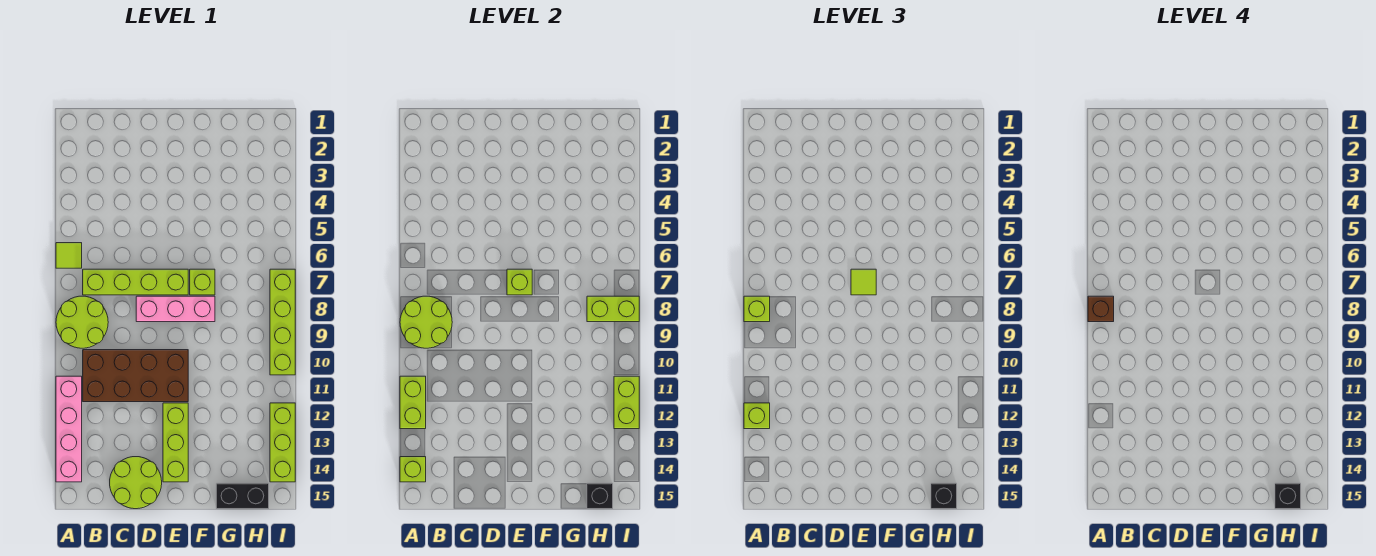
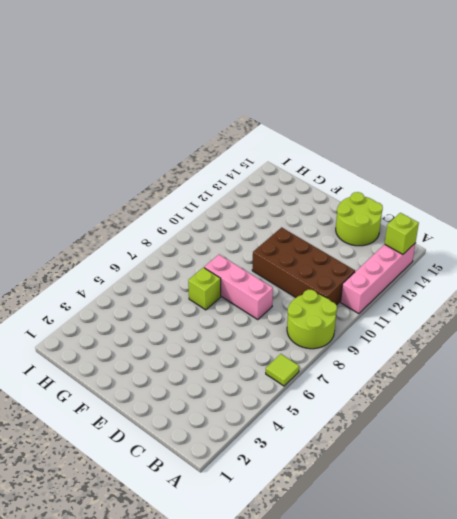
none -> lime 1x4 brick [83,269,188,295]
none -> lime 1x3 brick [163,403,188,482]
none -> black 1x2 brick [216,483,269,509]

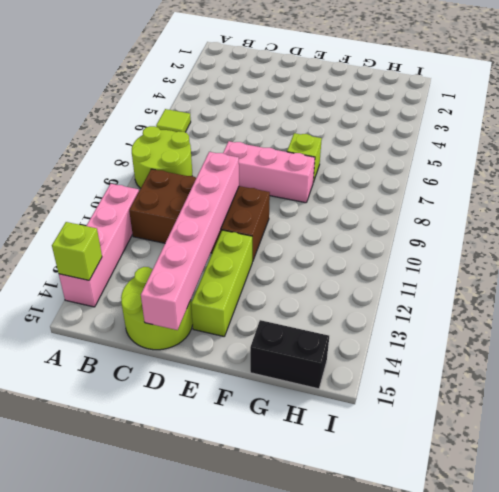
pink 1x6 brick [141,152,239,330] -> none
none -> lime 1x4 brick [83,269,188,295]
none -> lime 1x4 brick [270,269,295,375]
none -> lime 1x3 brick [270,403,295,482]

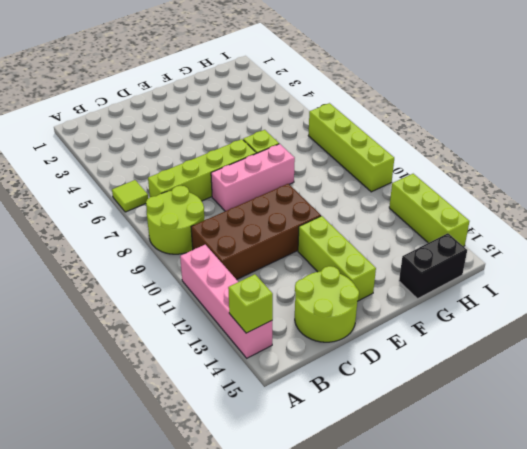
none -> lime 2x2 round brick [400,296,452,348]
none -> lime 1x2 brick [400,376,426,429]
none -> lime 1x1 brick [507,269,532,295]

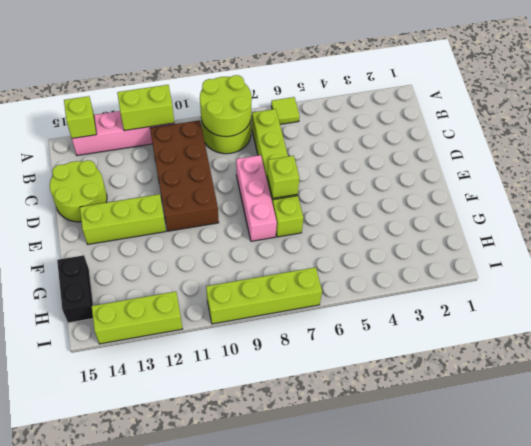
none -> lime 1x2 brick [587,296,639,322]
none -> black 1x1 brick [587,483,613,509]
none -> lime 1x2 brick [614,376,639,429]

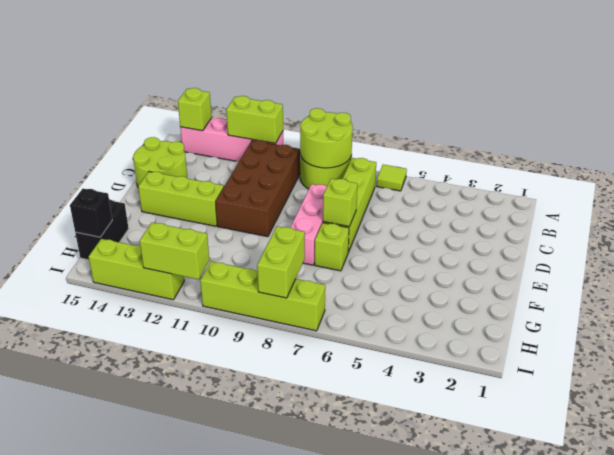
none -> lime 1x1 brick [744,296,770,322]
none -> lime 1x1 brick [744,403,770,429]
none -> lime 1x1 tile [851,269,876,295]

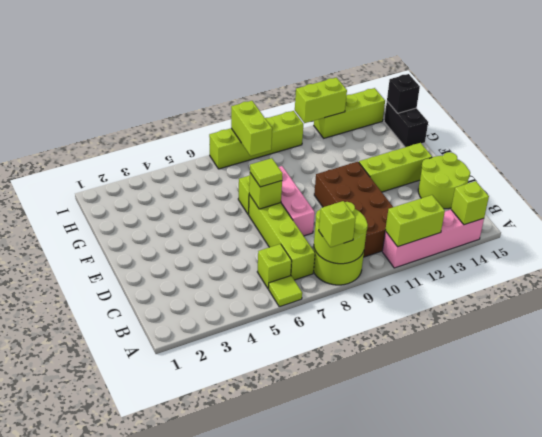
lime 1x1 brick [257,244,292,289] -> lime 1x1 brick moved to [744,403,770,429]
none -> black 1x1 brick [931,483,957,509]
none -> brown 1x1 brick [1088,296,1114,322]
none -> black 1x1 brick [1275,483,1301,509]

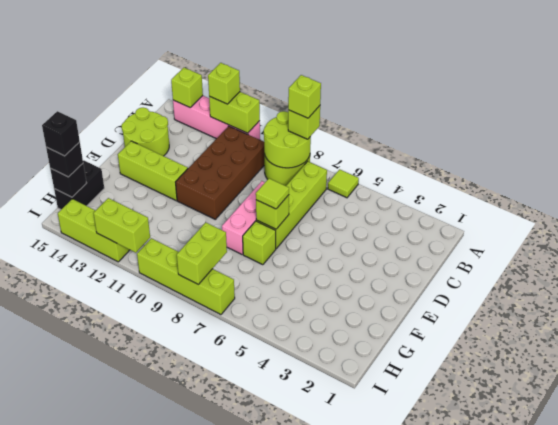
lime 1x1 brick [288,75,321,118] -> brown 1x1 brick [1088,296,1114,322]

